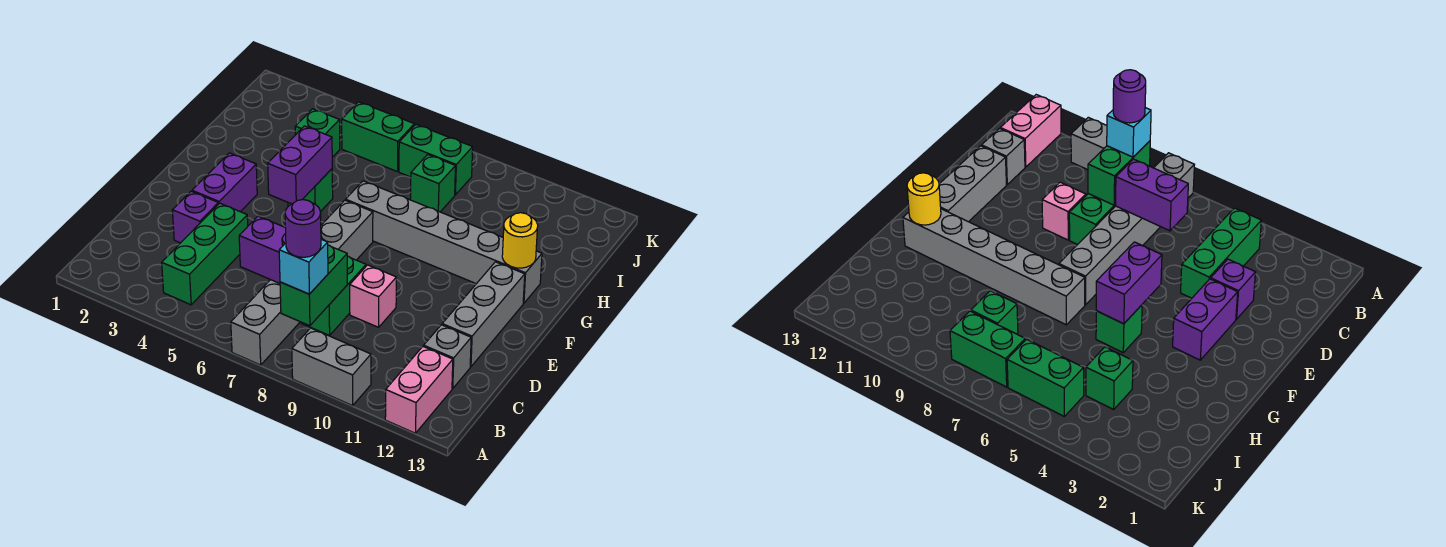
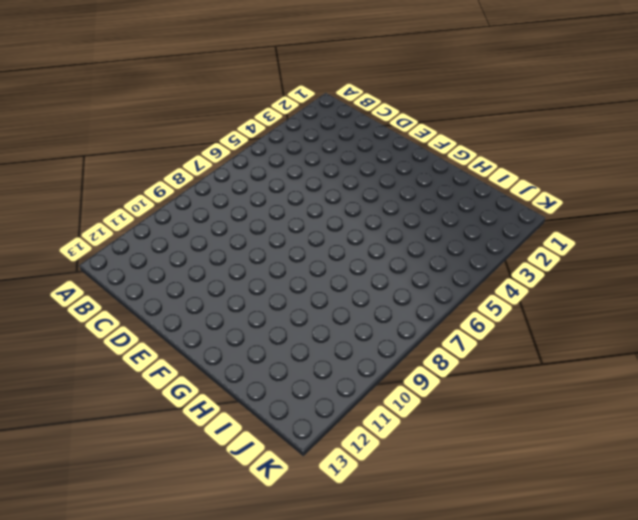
none -> grey 1x6 brick [231,200,373,365]
none -> grey 1x2 brick [292,328,371,406]
none -> pink 1x2 brick [385,346,453,433]

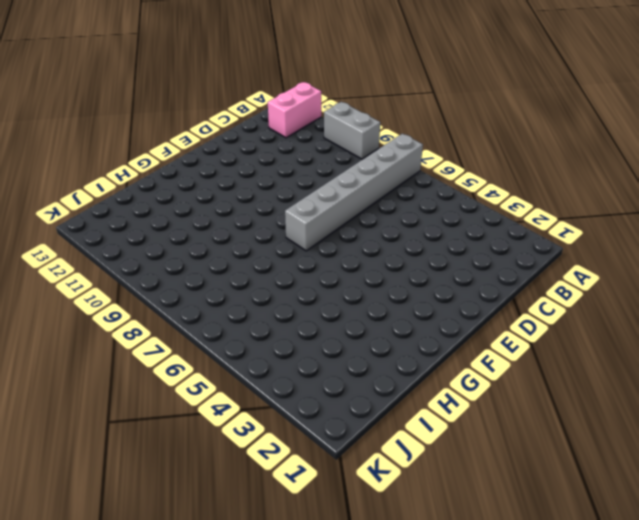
none -> green 1x3 brick [162,203,248,305]
none -> green 1x2 brick [301,256,366,335]
none -> grey 1x1 brick [424,325,471,389]

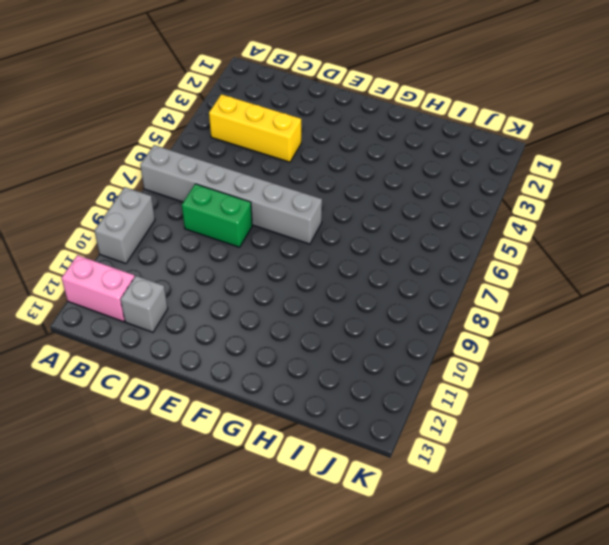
yellow 1x3 brick [209,94,301,162] -> green 1x3 brick [162,203,248,305]
none -> purple 1x1 brick [172,191,218,243]
none -> pink 1x1 brick [350,265,396,327]
none -> grey 1x3 brick [442,262,525,367]

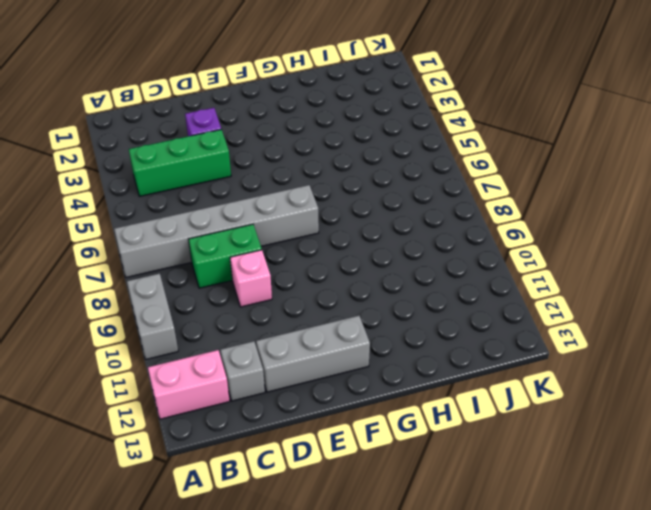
none -> purple 1x2 brick [192,153,257,212]
none -> green 1x1 brick [288,169,333,211]
none -> grey 1x6 brick [346,181,542,303]

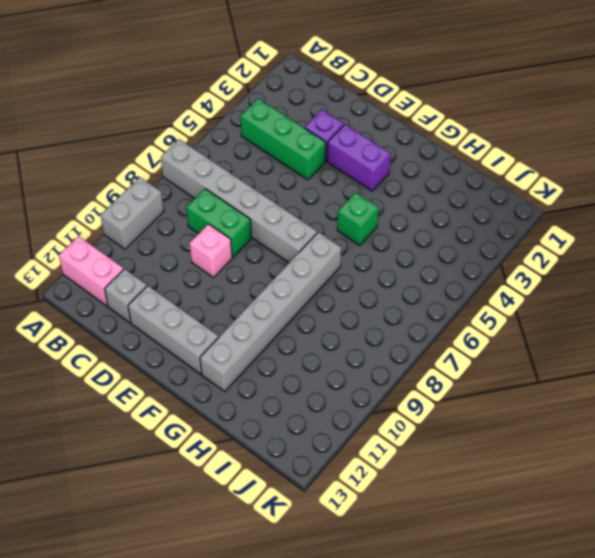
none -> green 1x1 brick [295,109,340,157]
none -> green 1x1 brick [410,154,456,212]
none -> green 1x2 brick [342,102,414,172]

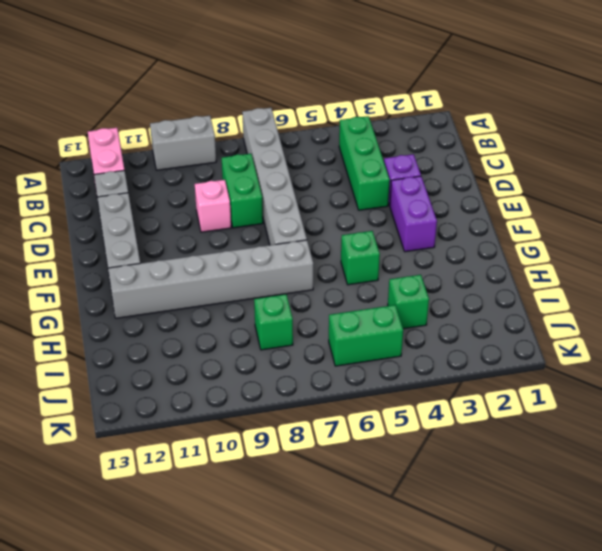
none -> green 1x2 brick [399,125,473,195]
none -> green 1x2 brick [280,245,347,326]
none -> purple 1x2 brick [239,216,286,283]

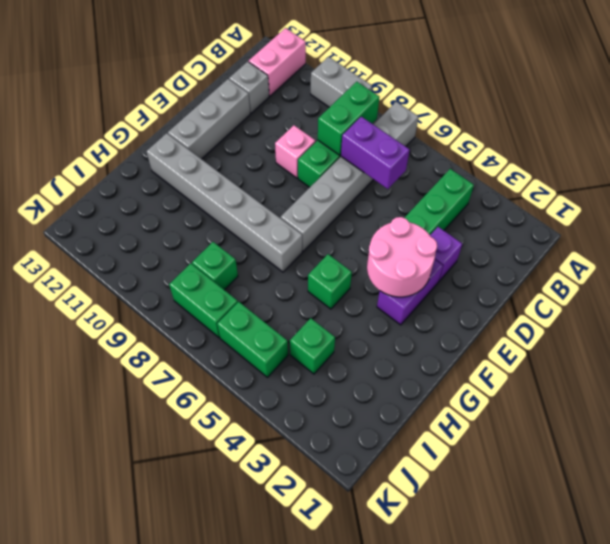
pink 2x2 round brick [367,217,437,297] -> none
none -> purple 1x2 brick [268,126,332,204]
none -> yellow 1x1 round brick [502,213,538,268]
none -> cyan 1x1 brick [279,239,328,294]

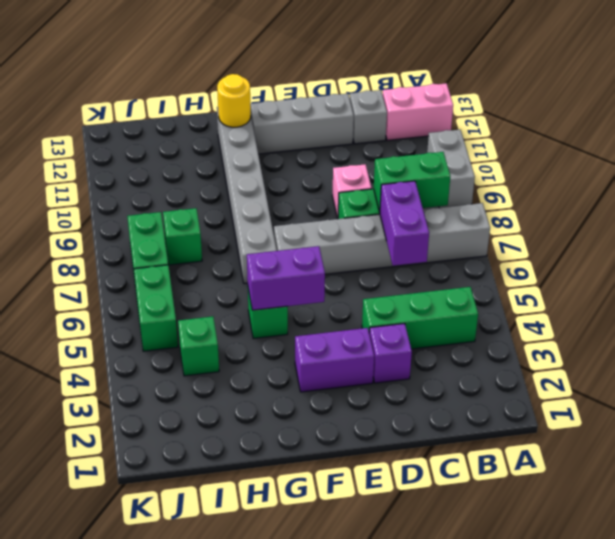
none -> cyan 1x1 brick [279,239,328,294]
none -> purple 1x1 round brick [285,200,321,257]

